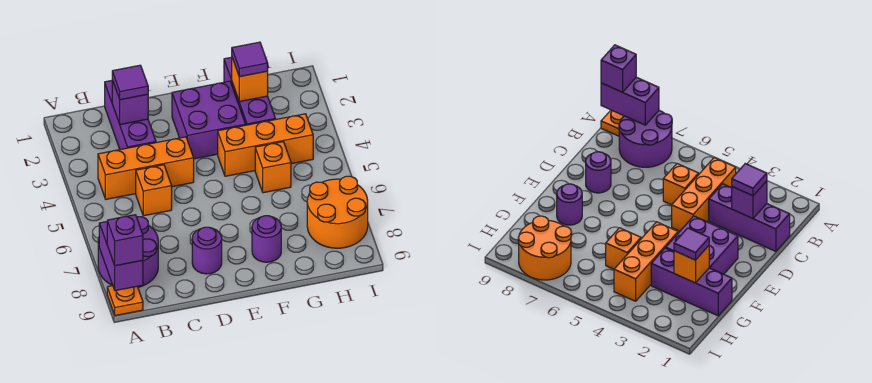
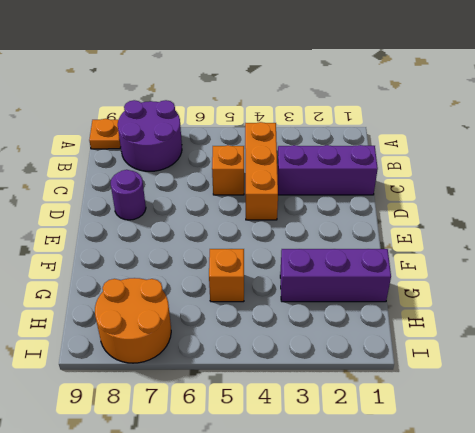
none -> purple 2x2 brick [172,81,246,159]
none -> orange 1x3 brick [218,114,313,176]
none -> purple 1x1 round brick [252,216,281,262]

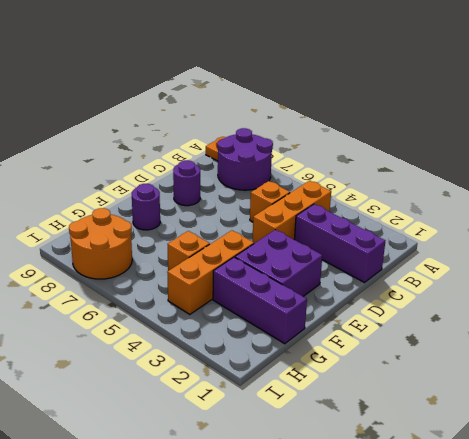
none -> purple 1x2 brick [99,222,143,291]
none -> purple 1x1 brick [112,80,148,125]
none -> orange 1x1 brick [232,58,268,101]

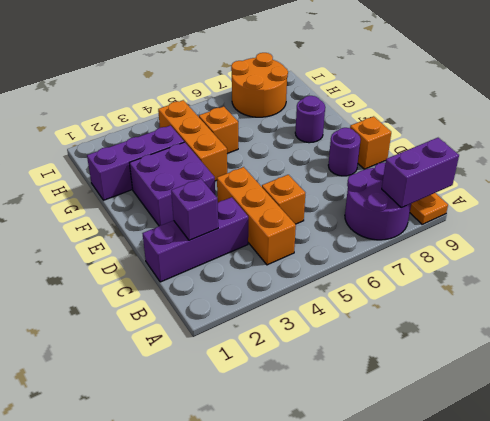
orange 1x1 brick [350,116,391,169] -> orange 1x1 brick moved to [232,58,268,101]
none -> purple 1x1 brick [107,215,143,266]
none -> purple 1x1 tile [112,65,148,100]
none -> purple 1x1 tile [232,42,268,77]

